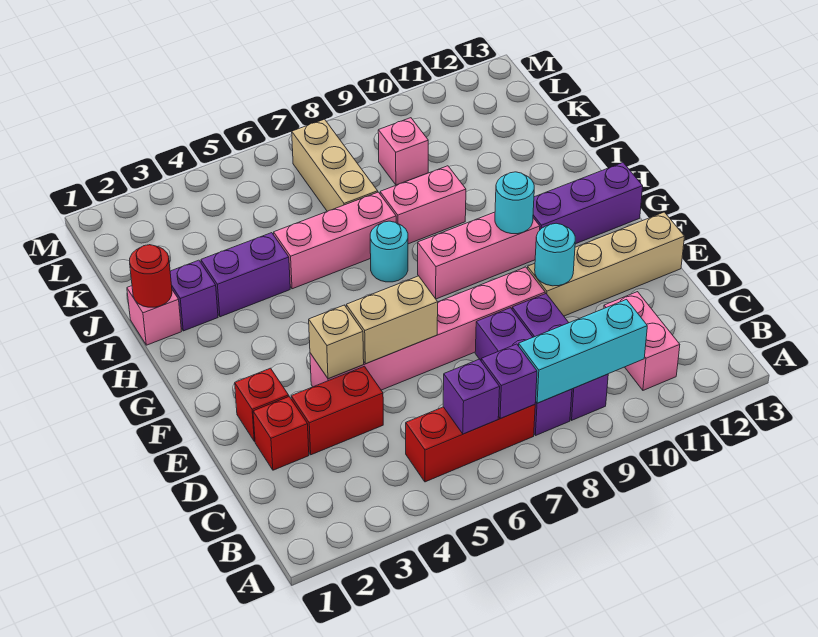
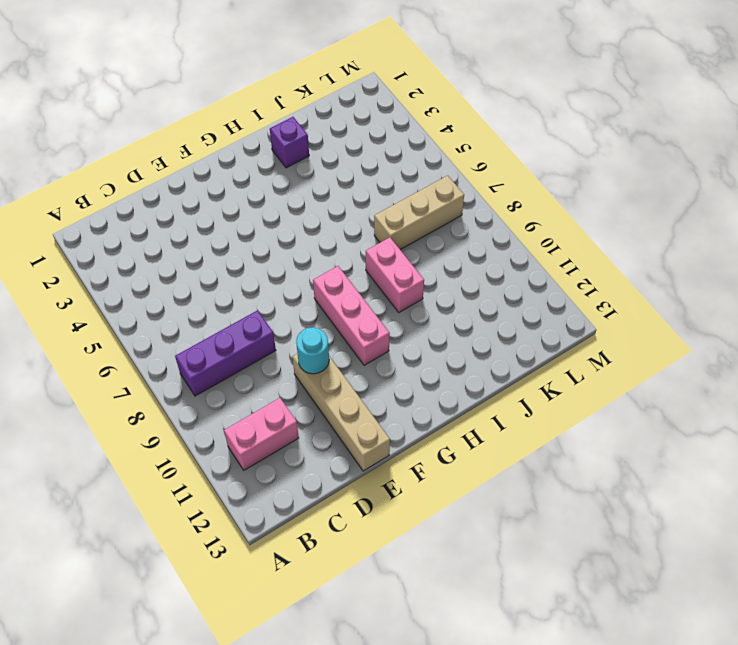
none -> red 1x3 brick [406,405,535,482]
none -> purple 1x3 brick [512,294,608,420]
none -> red 1x1 brick [253,397,309,470]

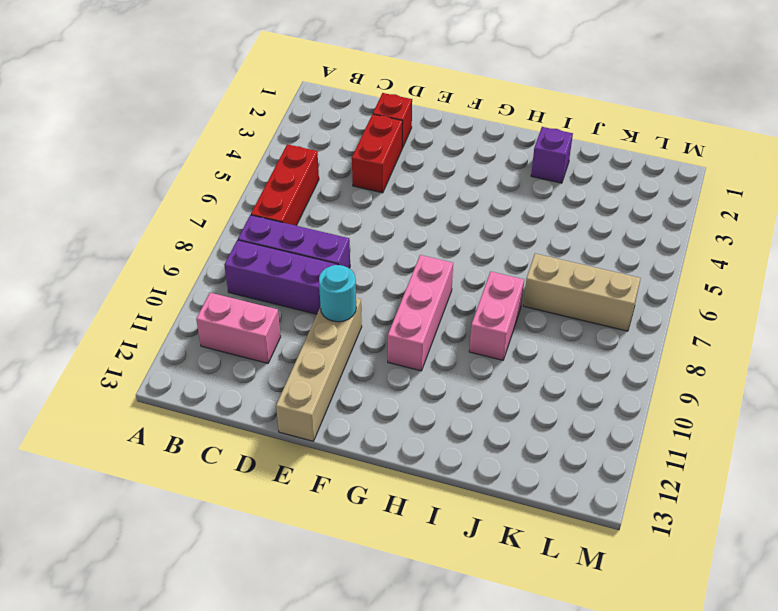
none -> red 1x1 brick [235,368,289,441]
none -> pink 1x6 brick [310,267,545,390]
none -> purple 1x3 brick [533,163,643,244]

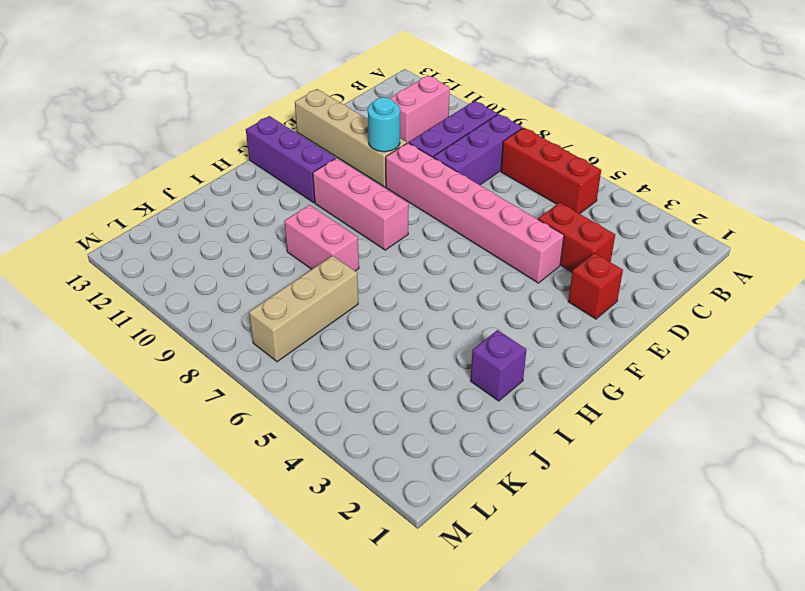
none -> red 1x1 brick [253,397,309,470]
none -> cyan 1x1 round brick [370,221,408,282]
none -> pink 1x1 brick [127,286,182,345]

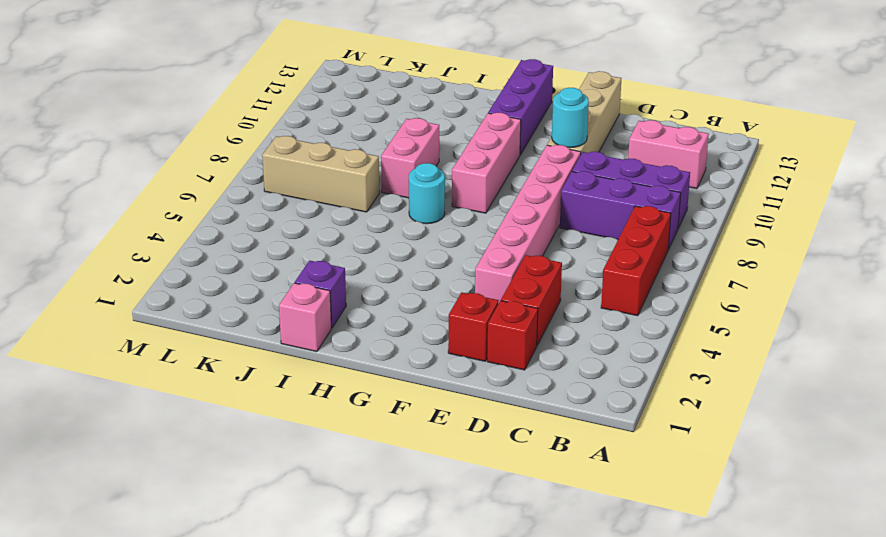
none -> purple 1x2 brick [201,233,290,317]
none -> pink 1x3 brick [273,192,396,289]
none -> pink 1x1 brick [378,118,428,185]

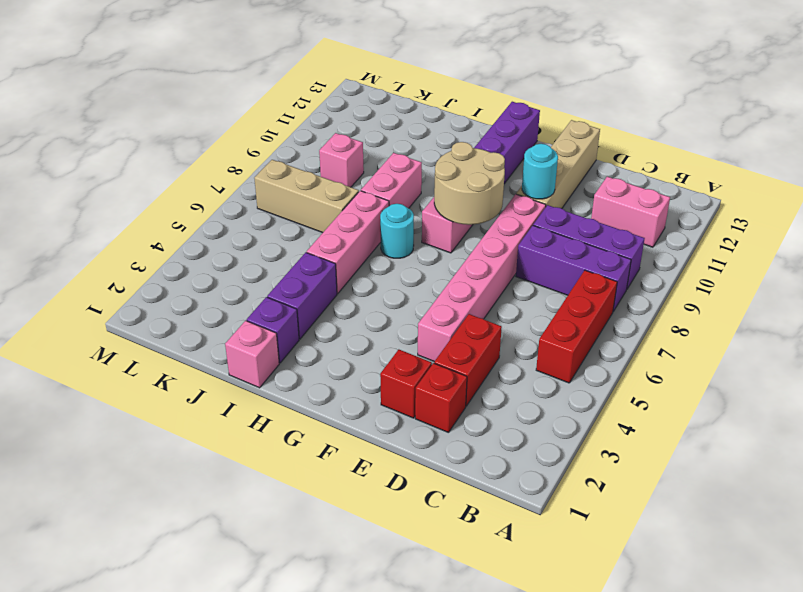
tan 2x2 round brick [434,142,505,225] -> none
none -> purple 1x1 brick [443,359,500,434]
none -> purple 1x1 brick [481,344,537,419]
none -> cyan 1x3 brick [519,300,647,403]

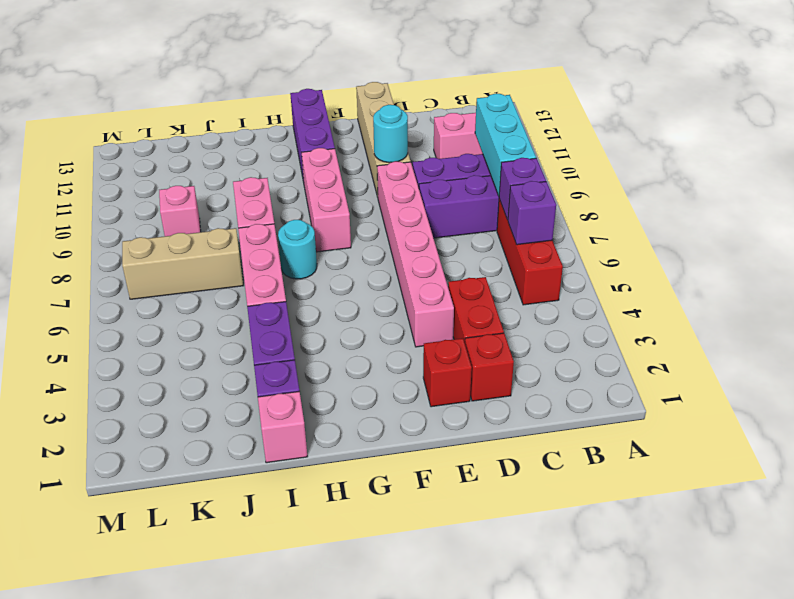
none -> tan 1x1 brick [309,305,364,379]
none -> tan 1x2 brick [346,276,438,364]
none -> cyan 1x1 round brick [495,172,534,234]

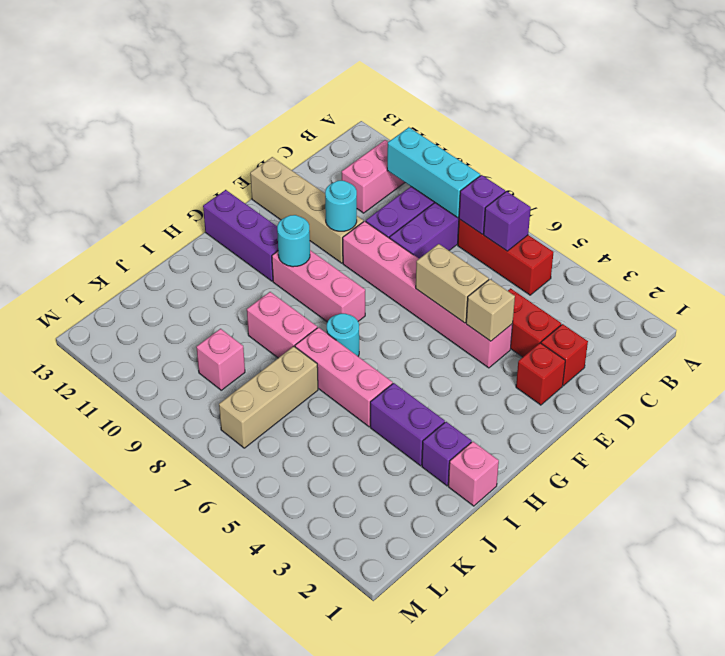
none -> red 1x1 round brick [130,245,172,307]

